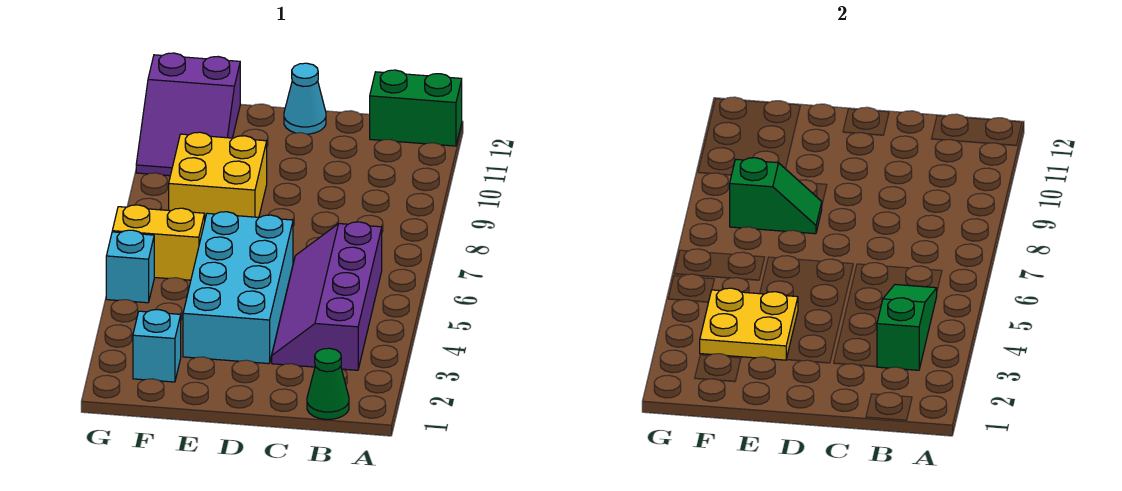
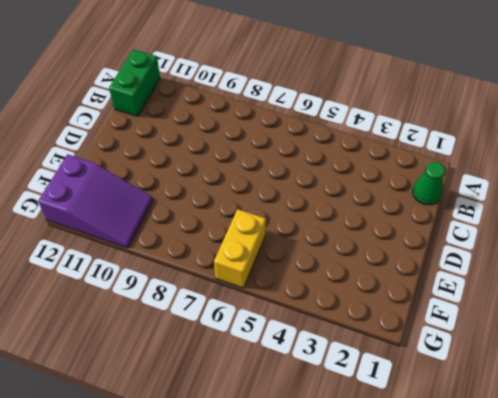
none -> purple 2x4 slope [272,222,382,370]
none -> cyan 2x4 brick [183,212,293,364]
none -> cyan 1x1 cone [284,63,326,134]

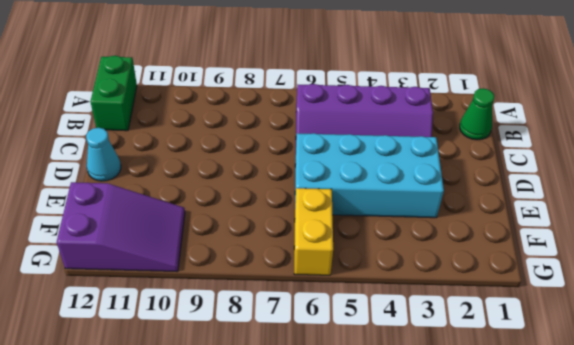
none -> yellow 2x2 brick [169,132,267,218]
none -> cyan 1x1 brick [133,310,181,382]
none -> cyan 1x1 brick [106,230,154,303]

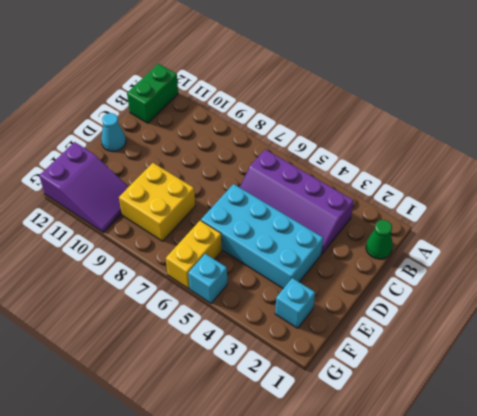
none -> green 1x3 slope [877,284,937,370]
none -> yellow 2x2 plate [700,288,798,360]
none -> green 1x2 slope [730,158,822,234]

